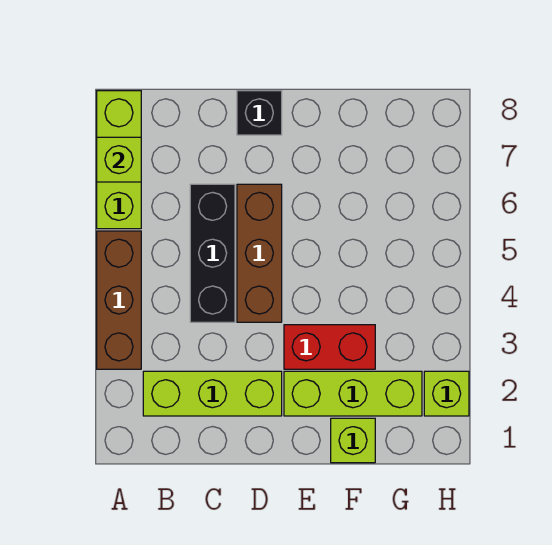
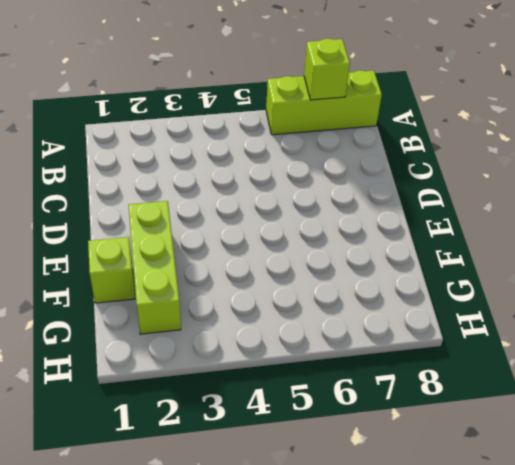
none -> brown 1x3 brick [97,231,141,369]
none -> lime 1x3 brick [143,371,282,416]

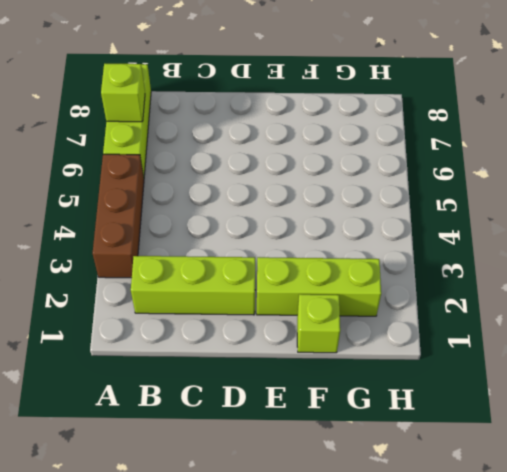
none -> black 1x3 brick [190,184,235,322]
none -> brown 1x3 brick [237,184,282,322]

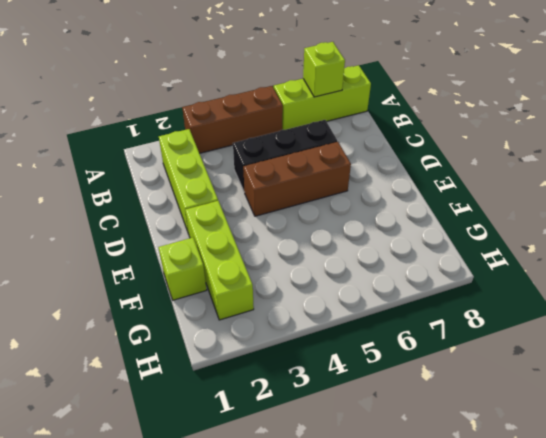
none -> black 1x1 brick [237,91,282,135]
none -> red 1x2 brick [284,325,375,369]

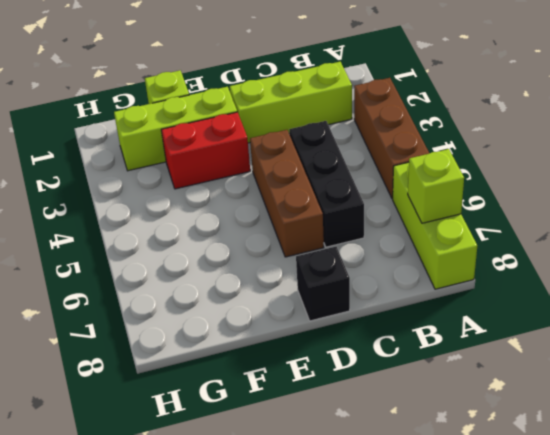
none -> lime 1x1 brick [424,371,469,416]

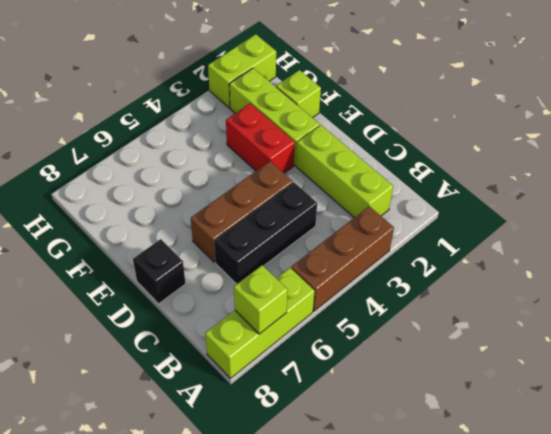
lime 1x2 brick [208,34,276,108] -> lime 1x1 brick [424,371,469,416]

